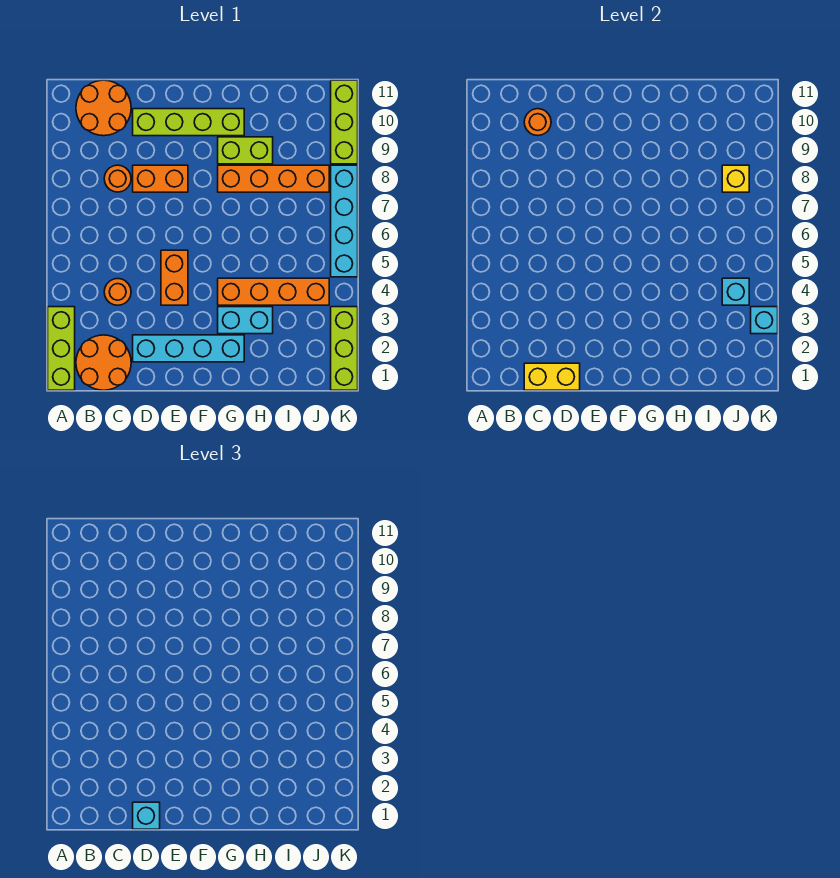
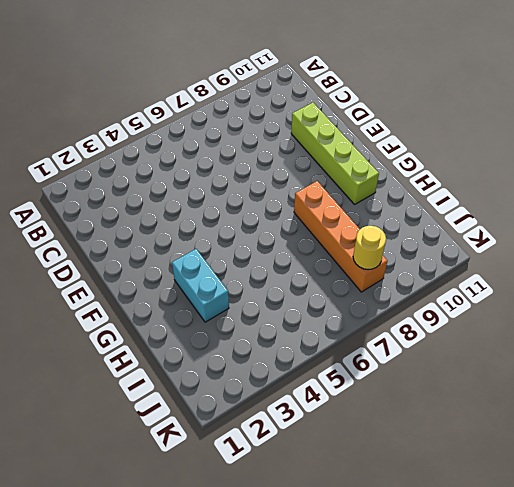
yellow 1x1 round brick [353,226,386,270] -> yellow 1x1 brick [722,165,749,192]
none -> lime 1x3 brick [48,307,75,390]
none -> orange 2x2 round brick [76,335,131,390]
none -> orange 2x2 round brick [76,80,131,136]

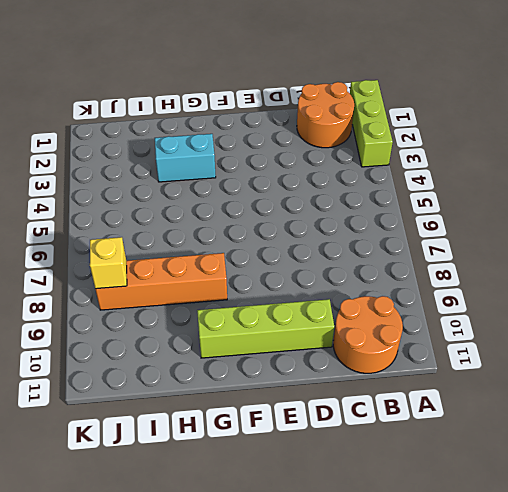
none -> orange 1x1 round brick [104,279,131,305]
none -> orange 1x1 round brick [104,165,131,192]
none -> cyan 1x4 brick [133,335,244,362]

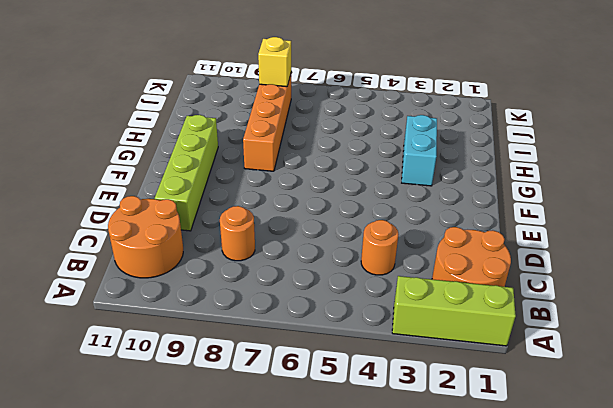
none -> cyan 1x4 brick [133,335,244,362]
none -> orange 1x2 brick [133,165,188,192]
none -> orange 1x2 brick [161,250,188,305]

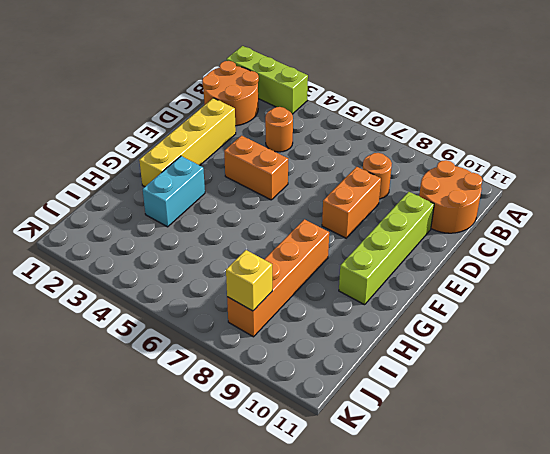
yellow 1x4 brick [139,98,236,187] -> cyan 1x4 brick [133,335,244,362]
none -> orange 1x4 brick [218,278,329,305]
none -> lime 1x2 brick [218,137,273,164]
none -> lime 1x3 brick [331,307,358,390]

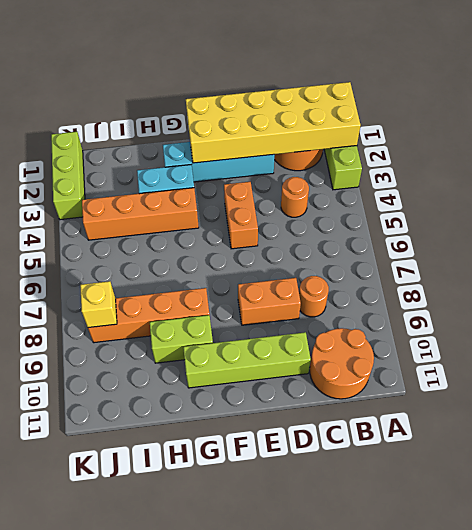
yellow 2x6 brick [186,82,361,163] -> yellow 1x2 brick [524,363,580,390]
none -> cyan 1x4 brick [331,165,358,277]
none -> lime 1x3 brick [331,80,358,164]
none -> orange 1x1 round brick [524,109,551,136]

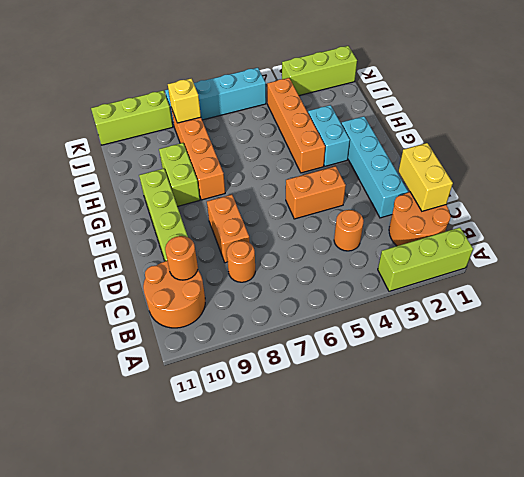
none -> cyan 1x1 brick [722,278,749,305]
none -> cyan 1x1 brick [751,307,778,334]
none -> cyan 1x1 brick [133,802,160,829]

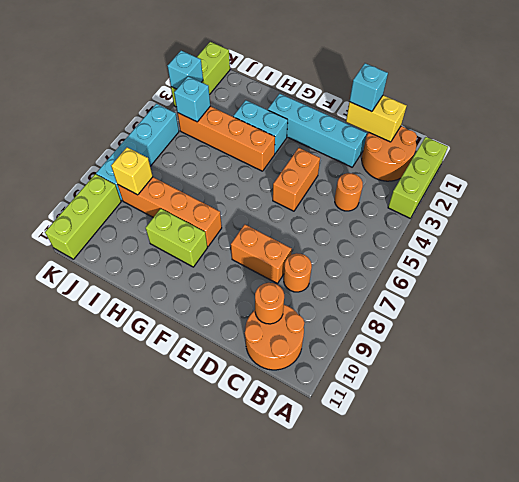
none -> lime 1x4 brick [133,109,244,136]

